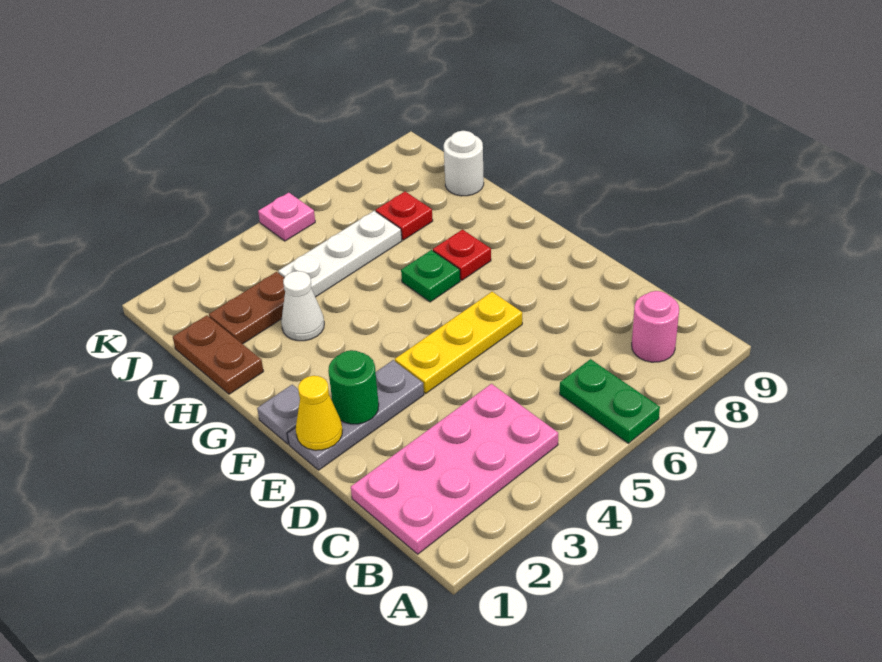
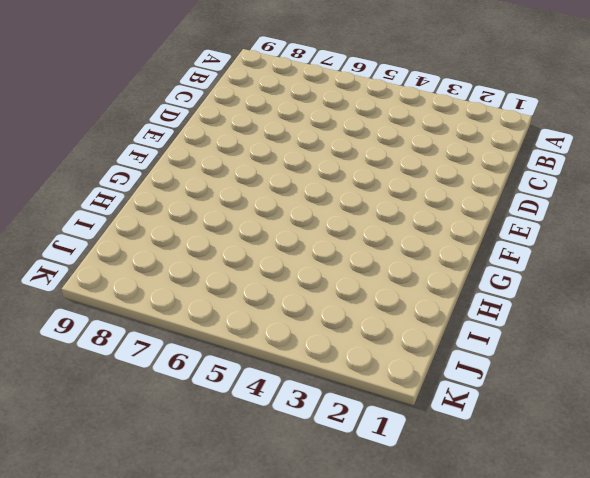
none -> green 1x2 plate [560,359,660,443]
none -> pink 2x4 plate [351,384,558,554]
none -> pink 1x1 round brick [632,291,679,362]

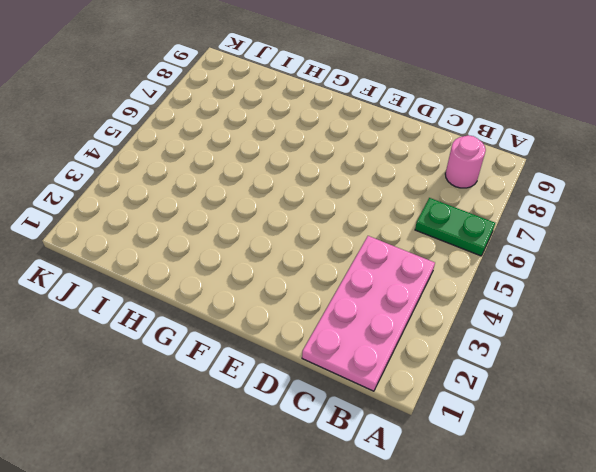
none -> grey 1x3 plate [287,360,424,470]
none -> yellow 1x3 plate [395,292,522,394]
none -> grey 1x1 plate [257,385,300,444]

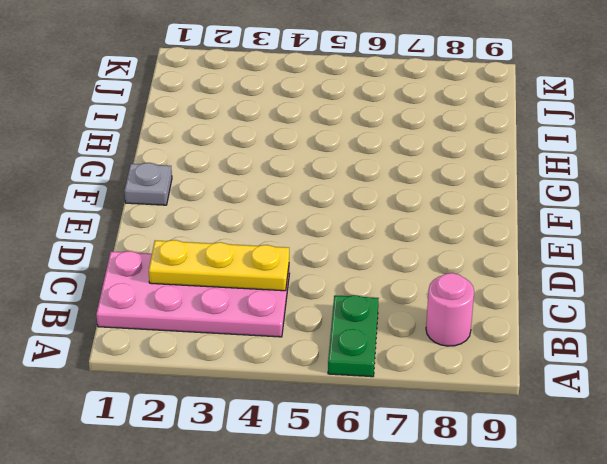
yellow 1x3 plate [149,240,289,291] -> yellow 1x3 plate moved to [395,292,522,394]
none -> grey 1x3 plate [287,360,424,470]
none -> green 1x1 plate [401,250,460,302]
none -> red 1x1 plate [433,229,491,280]

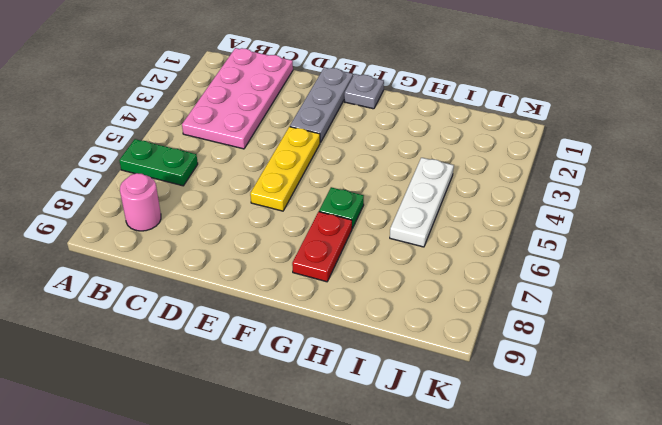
red 1x2 plate [292,212,352,282] -> red 1x1 plate [433,229,491,280]
none -> brown 1x2 plate [173,315,263,394]
none -> white 1x1 cone [281,271,324,341]
none -> brown 1x2 plate [209,272,285,344]

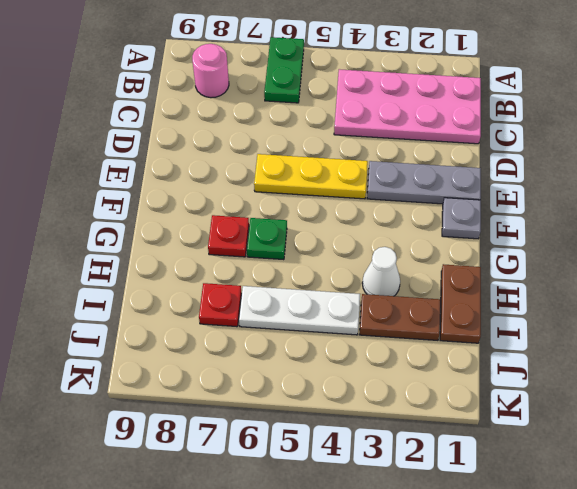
none -> white 1x1 round brick [444,131,484,196]
none -> pink 1x1 plate [258,193,315,241]
none -> yellow 1x1 cone [296,376,342,450]

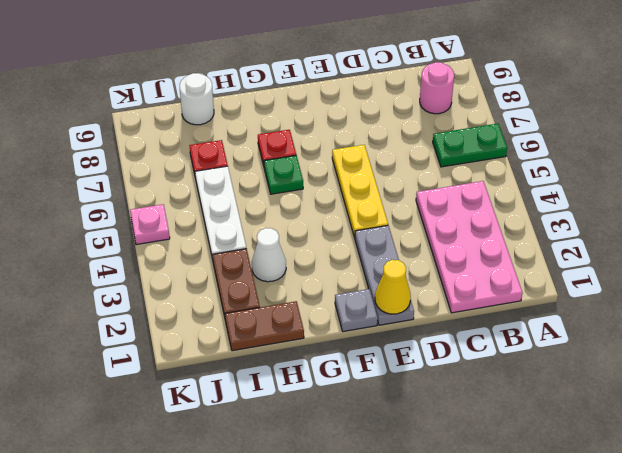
none -> green 1x1 round brick [328,350,379,424]

